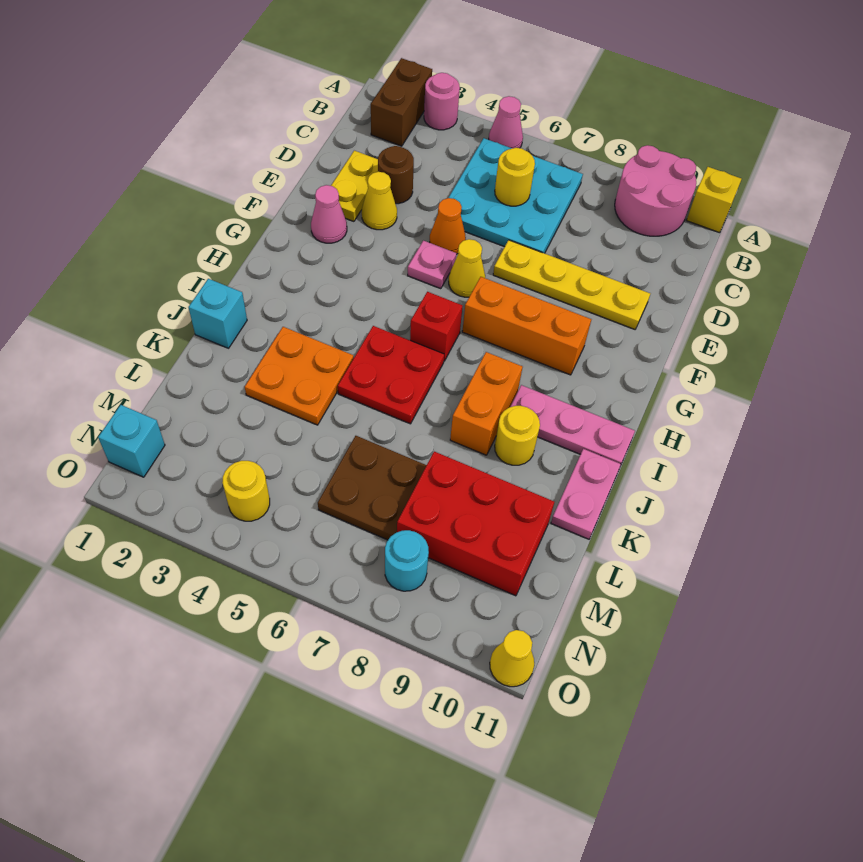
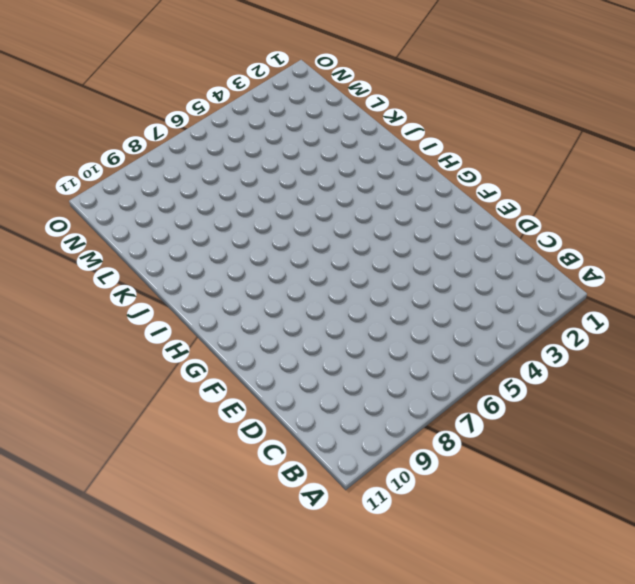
none -> brown 1x2 brick [371,58,432,146]
none -> pink 1x1 round brick [424,73,460,130]
none -> pink 1x1 cone [489,96,523,148]
none -> pink 2x2 round brick [615,145,696,236]

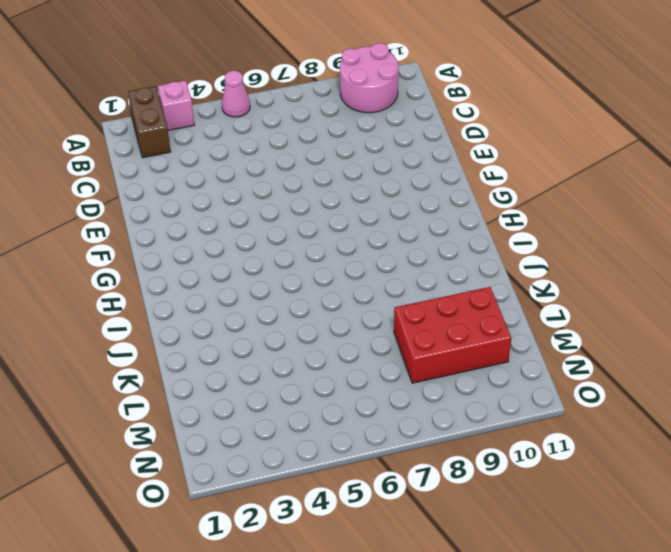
pink 1x1 brick [158,80,194,131] -> pink 1x1 round brick [424,73,460,130]
none -> yellow 1x1 brick [687,167,741,233]
none -> cyan 3x3 plate [449,138,583,253]
none -> yellow 1x2 plate [331,151,378,221]
none -> brown 1x1 round brick [378,146,414,204]

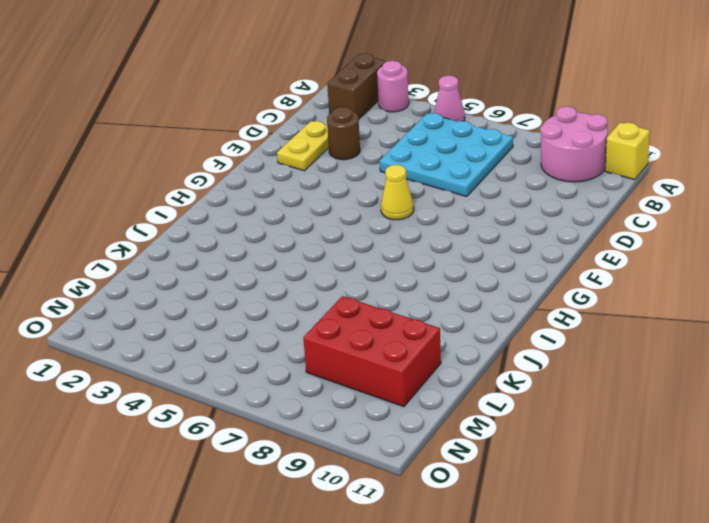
none -> yellow 1x1 cone [362,172,397,230]
none -> orange 1x1 cone [430,198,466,254]
none -> yellow 1x4 plate [493,240,650,329]
none -> pink 1x1 cone [311,185,347,243]

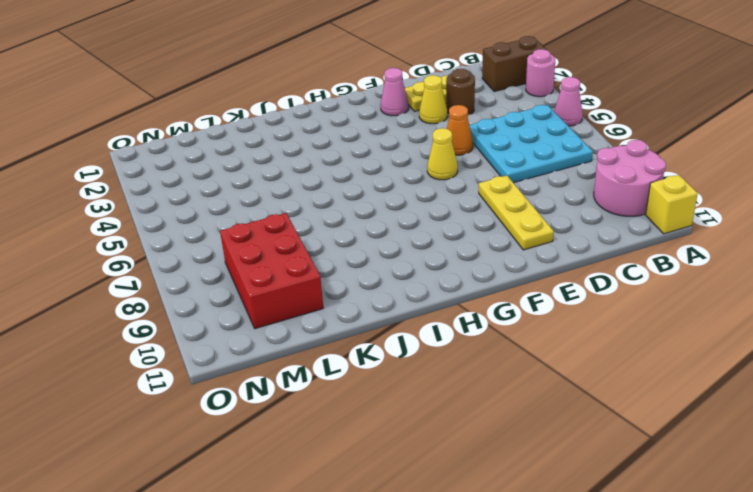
yellow 1x3 plate [479,176,554,250] -> yellow 1x4 plate [493,240,650,329]
none -> pink 1x1 plate [408,241,456,289]
none -> orange 1x3 brick [462,277,591,375]
none -> red 1x1 brick [410,292,463,361]
none -> red 2x2 plate [338,326,444,424]

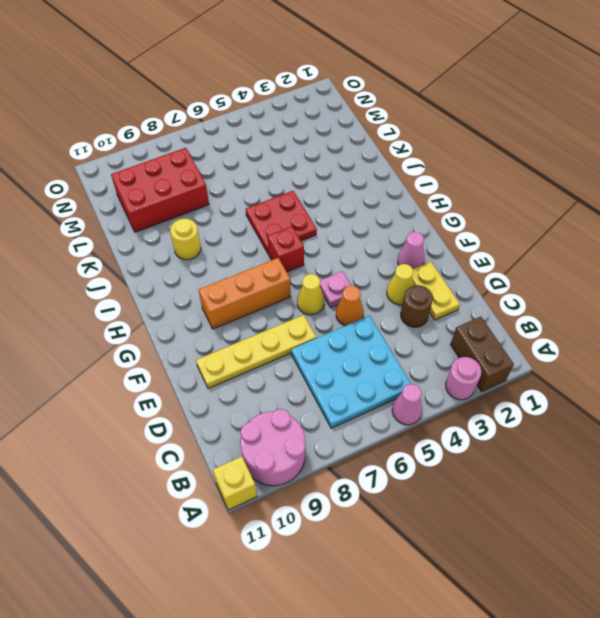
none -> orange 1x2 brick [450,352,522,455]
none -> pink 1x3 plate [510,385,635,464]
none -> cyan 1x1 brick [188,279,247,348]
none -> orange 2x2 plate [245,327,354,425]

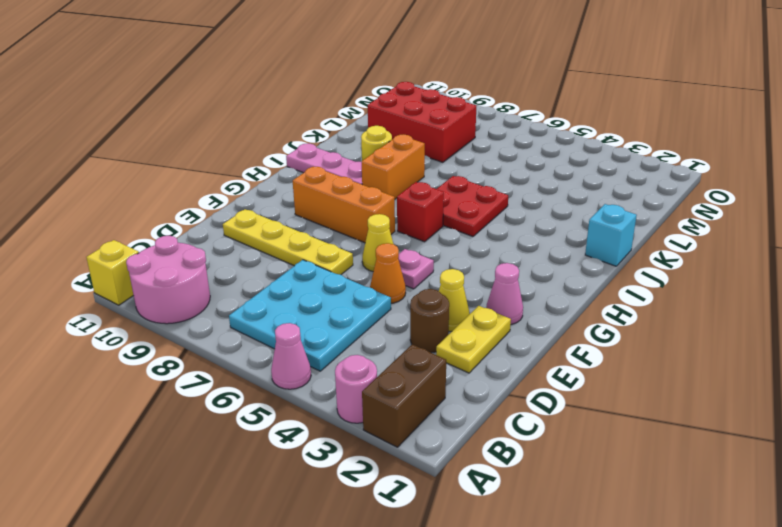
none -> orange 2x2 plate [245,327,354,425]
none -> pink 1x2 plate [551,449,621,539]
none -> brown 2x2 plate [318,436,427,540]
none -> cyan 1x1 brick [98,405,165,477]

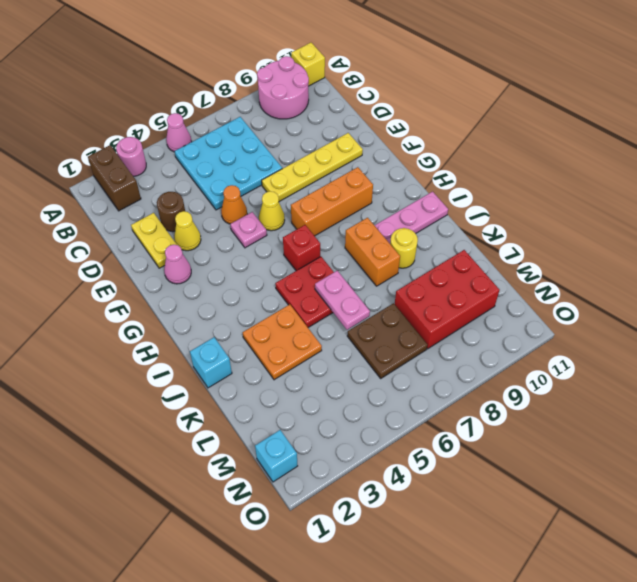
pink 1x2 plate [315,271,370,330] -> pink 1x2 plate moved to [551,449,621,539]
none -> yellow 1x1 round brick [222,461,270,521]
none -> cyan 1x1 round brick [385,530,429,591]
none -> yellow 1x1 cone [490,630,534,687]
none -> yellow 1x1 round brick [495,148,535,206]

